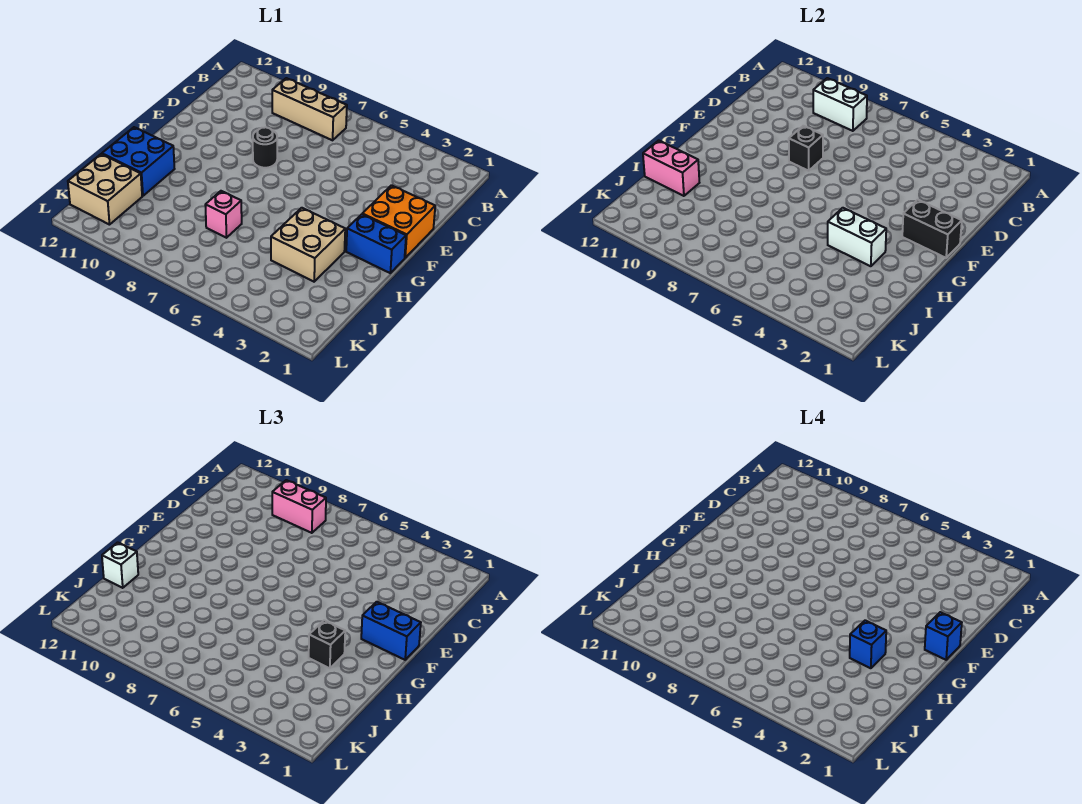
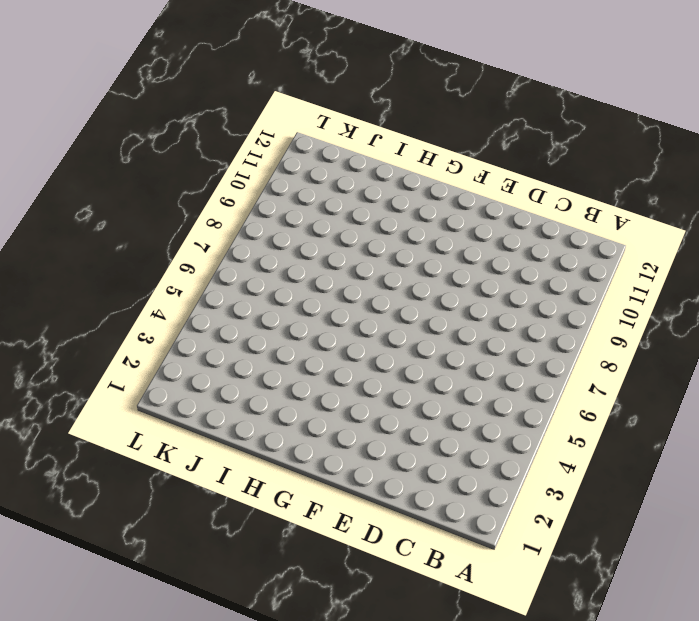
none -> tan 1x3 brick [272,78,347,140]
none -> orange 2x2 brick [362,185,435,258]
none -> black 1x1 round brick [253,127,277,168]

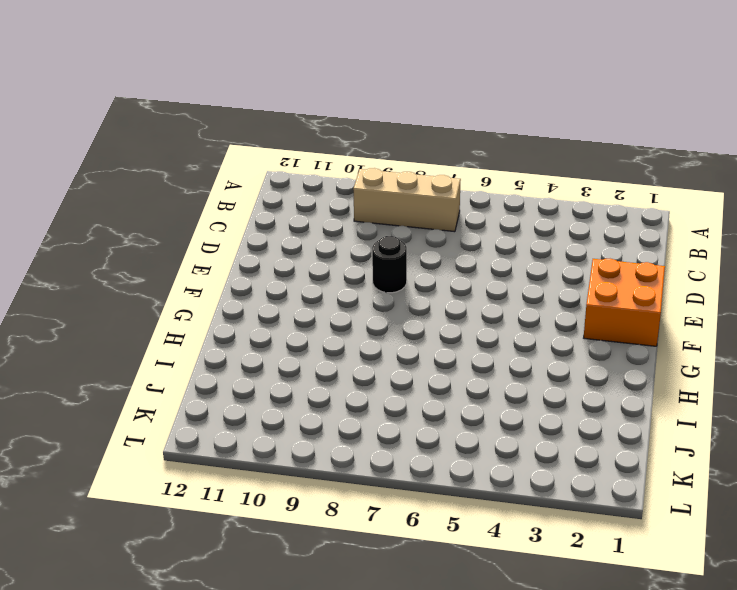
none -> blue 1x2 brick [346,214,406,273]
none -> tan 2x2 brick [271,208,345,282]
none -> blue 2x2 brick [102,127,174,196]

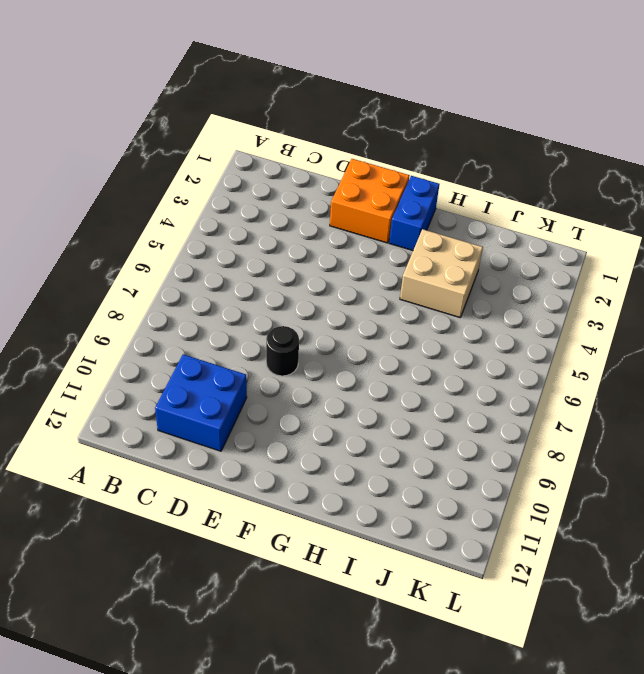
blue 2x2 brick [155,354,247,451] -> blue 2x2 brick moved to [102,127,174,196]
none -> tan 1x3 brick [272,78,347,140]
none -> pink 1x1 brick [205,191,242,238]
none -> tan 2x2 brick [68,154,142,225]

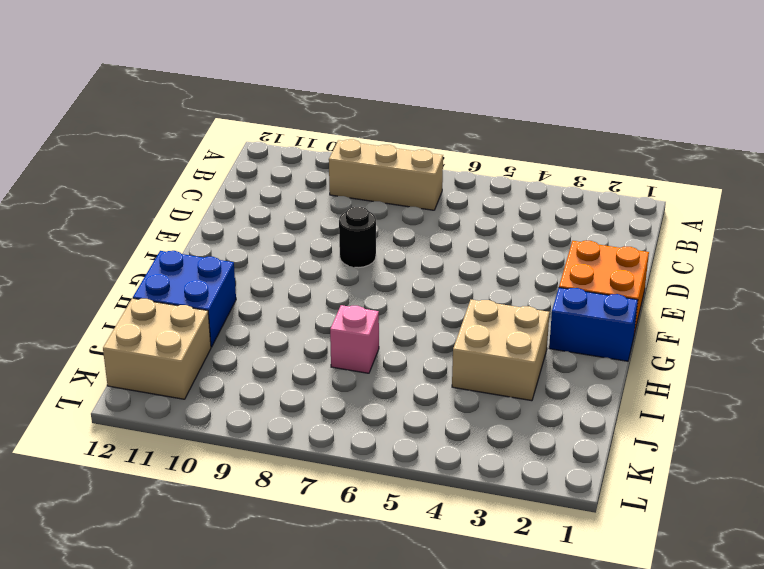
none -> white 1x2 brick [813,78,867,131]
none -> black 1x1 brick [789,126,823,171]
none -> black 1x2 brick [902,200,962,258]

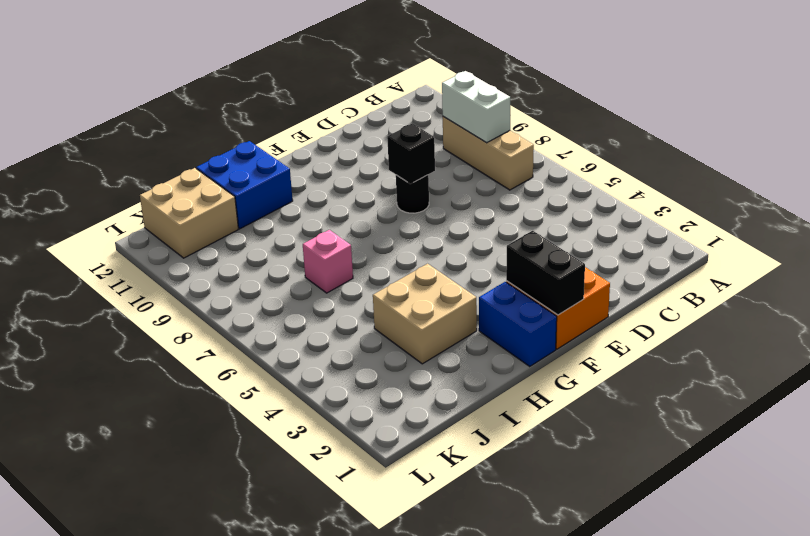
none -> white 1x2 brick [828,208,886,266]
none -> pink 1x2 brick [643,140,699,196]
none -> pink 1x2 brick [272,480,326,533]

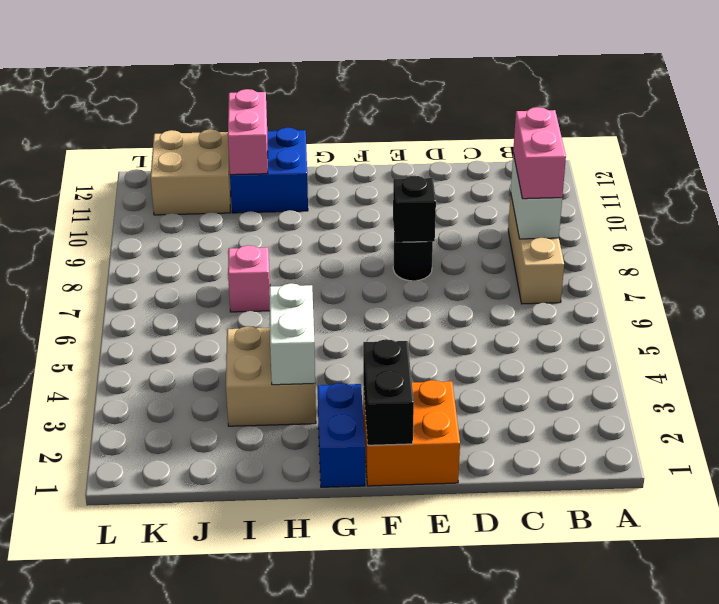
none -> blue 1x2 brick [361,602,421,660]
none -> black 1x1 brick [309,620,345,668]
none -> white 1x1 brick [102,542,138,588]

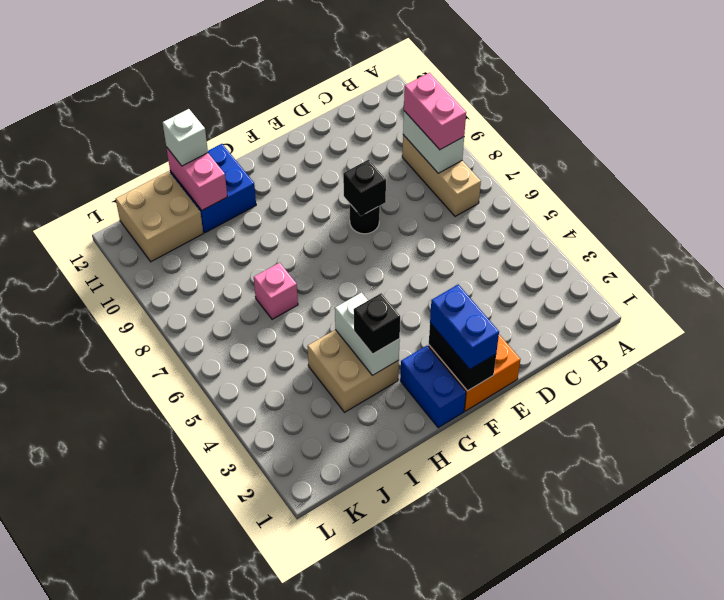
none -> blue 1x1 brick [925,612,962,660]
none -> blue 1x1 brick [850,620,886,668]

